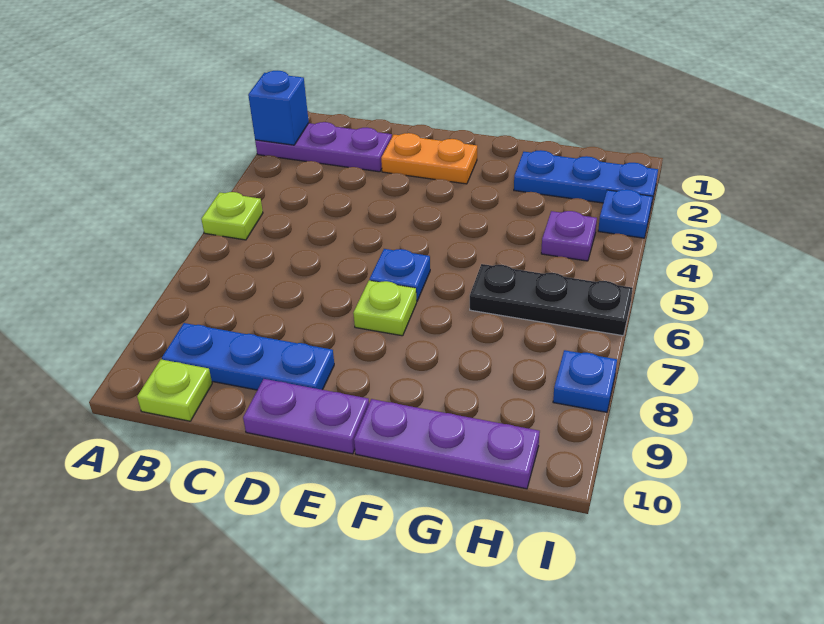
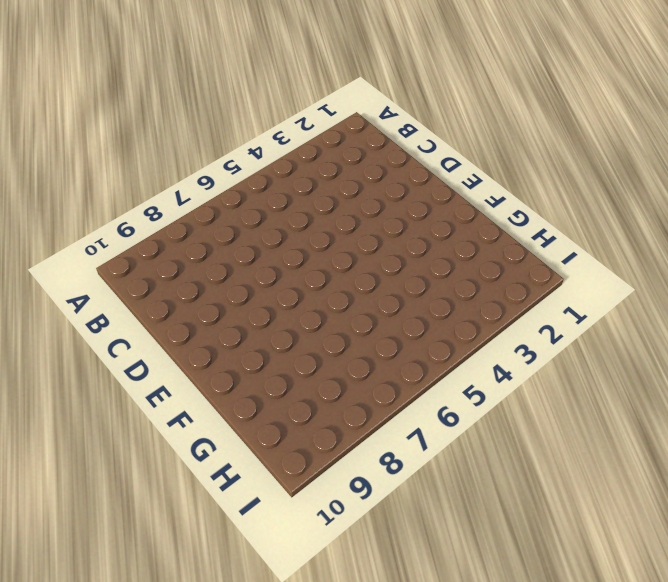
none -> purple 1x3 plate [255,122,392,172]
none -> lime 1x1 plate [201,192,263,240]
none -> blue 1x3 plate [162,323,334,390]

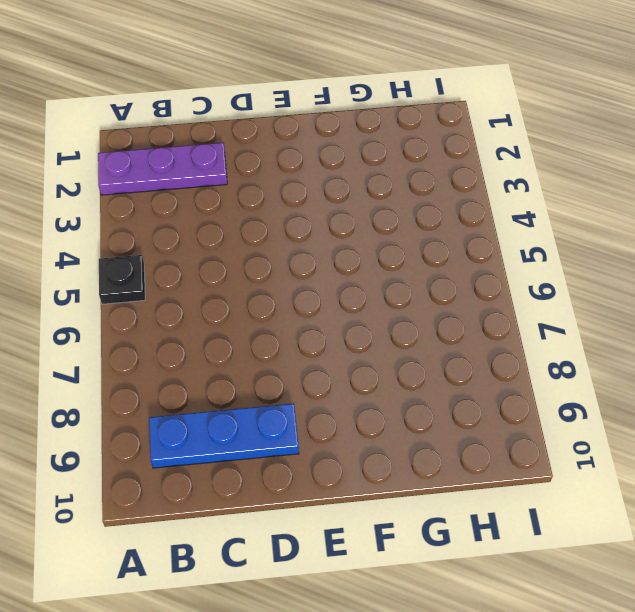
black 1x1 plate [99,255,145,304] -> lime 1x1 plate [201,192,263,240]
none -> lime 1x1 plate [137,360,212,421]
none -> orange 1x2 plate [381,133,477,184]
none -> purple 1x2 plate [243,379,369,454]

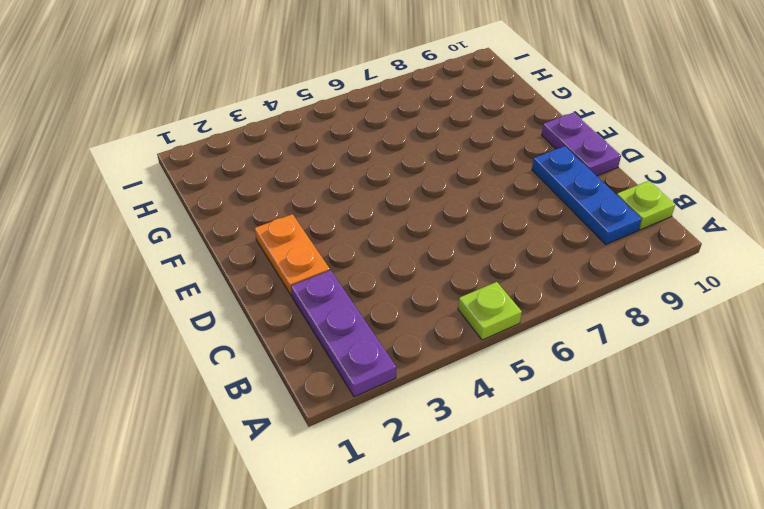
none -> blue 1x1 plate [370,249,430,301]
none -> lime 1x1 plate [353,280,417,336]
none -> purple 1x3 plate [354,399,540,489]

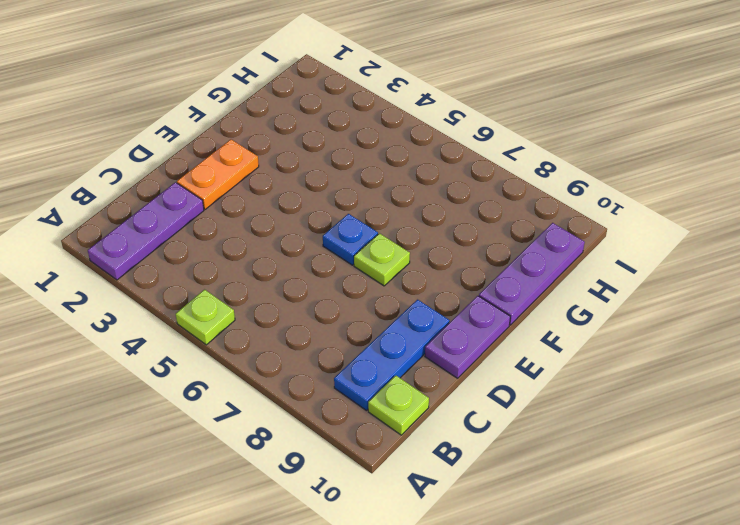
none -> blue 1x3 plate [514,150,658,206]
none -> black 1x3 plate [470,264,633,336]
none -> purple 1x1 plate [541,211,597,261]

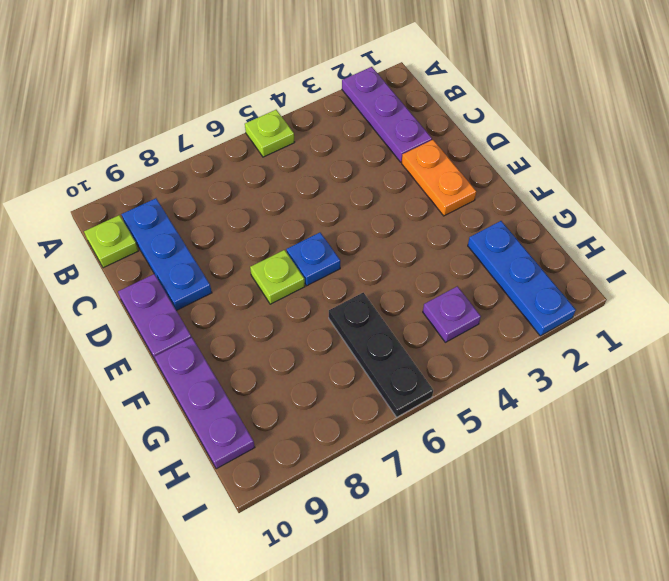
none -> blue 1x1 plate [598,189,652,238]
none -> blue 1x1 plate [553,350,617,412]
none -> blue 1x1 brick [248,71,309,145]

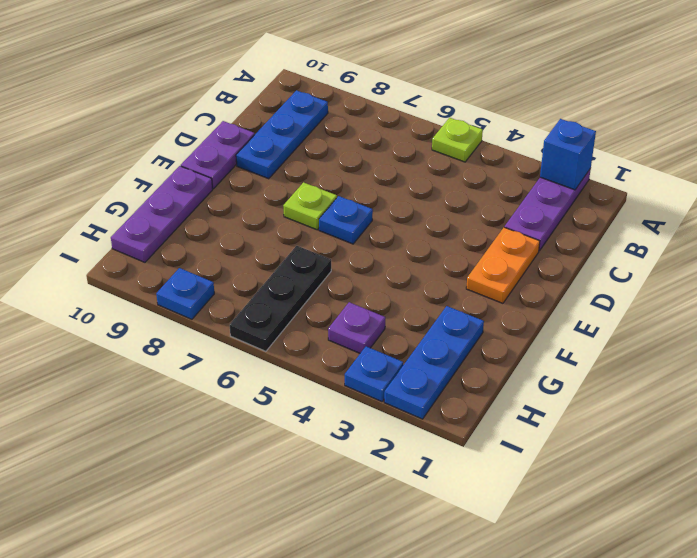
none -> lime 1x1 plate [137,360,212,421]

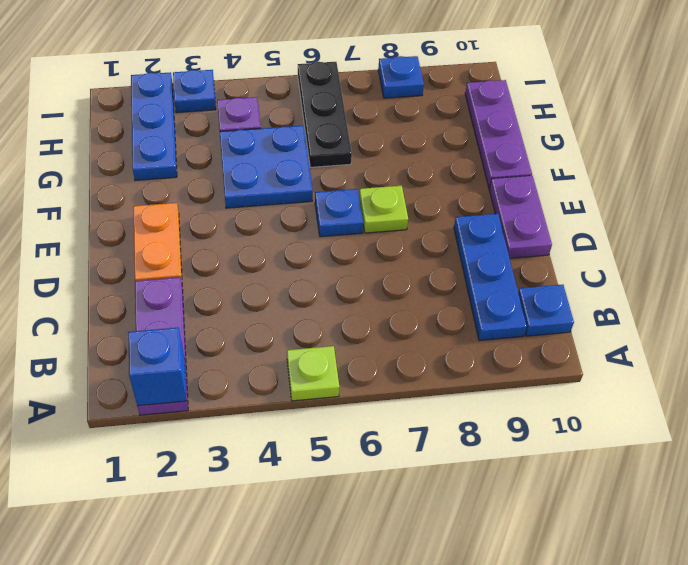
blue 1x1 plate [518,285,574,336] -> lime 1x1 plate [137,360,212,421]
blue 2x2 plate [220,126,313,208] -> none

